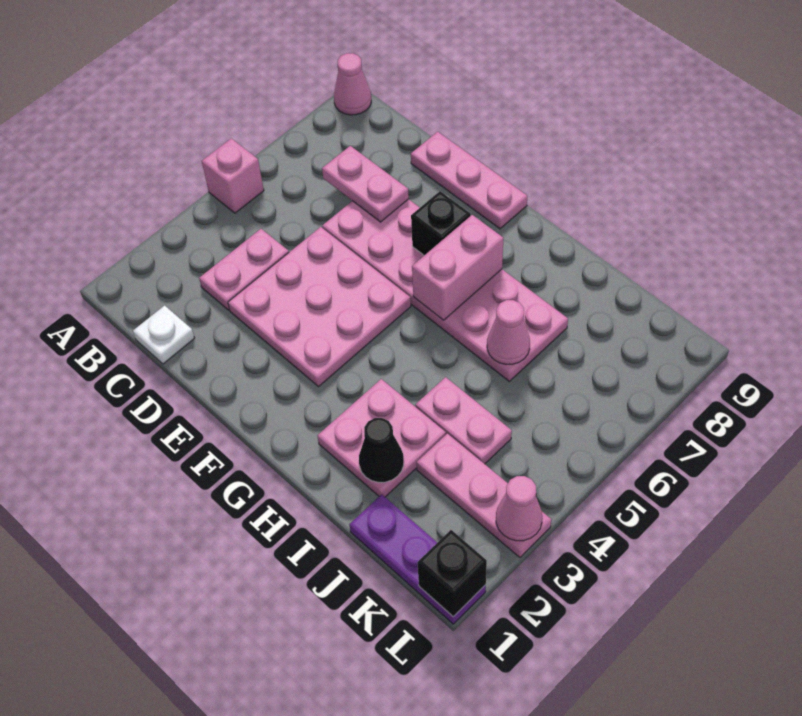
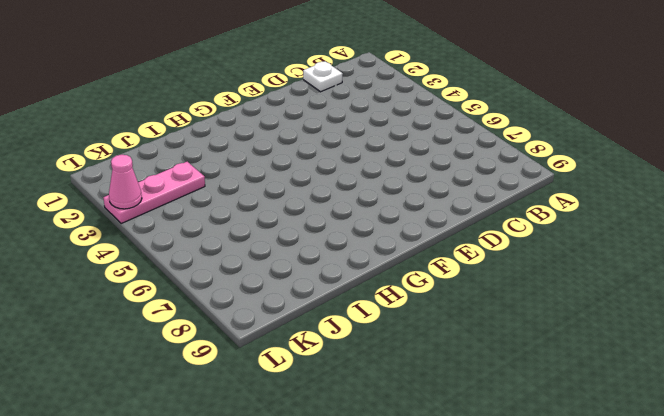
none -> pink 1x1 brick [202,138,264,213]
none -> pink 1x1 cone [334,53,371,115]
none -> pink 1x2 plate [199,229,289,310]

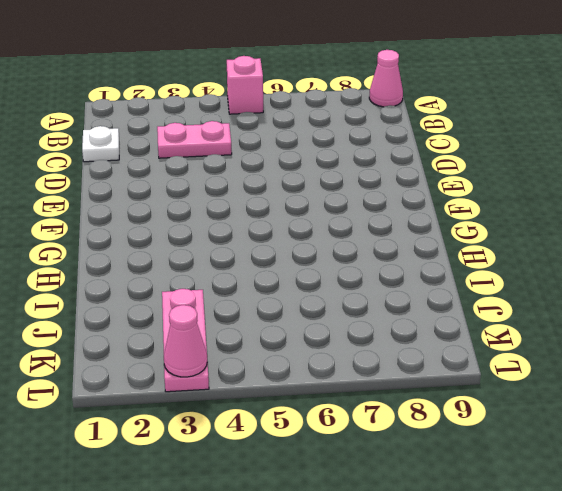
none -> pink 3x3 plate [228,227,411,386]
none -> pink 2x6 plate [322,199,568,381]
none -> pink 1x3 plate [411,132,527,229]

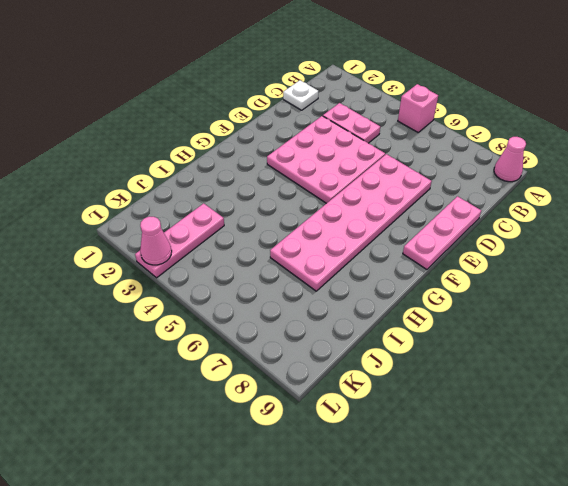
none -> pink 2x2 plate [318,379,446,497]
none -> pink 1x2 plate [415,377,512,464]
none -> purple 1x3 plate [349,494,486,624]

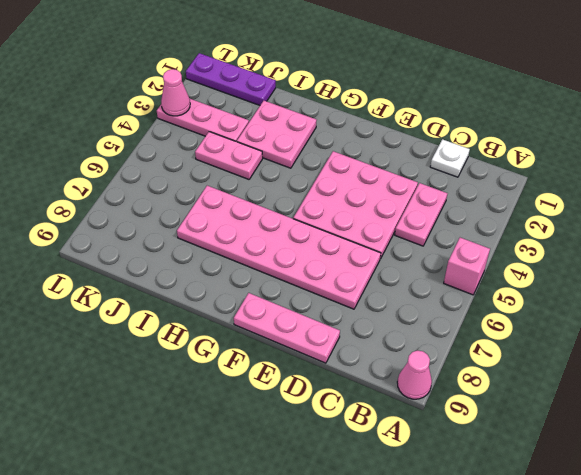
none -> pink 1x2 plate [322,146,409,222]
none -> black 1x1 brick [411,191,471,255]
none -> pink 1x2 brick [412,215,503,320]

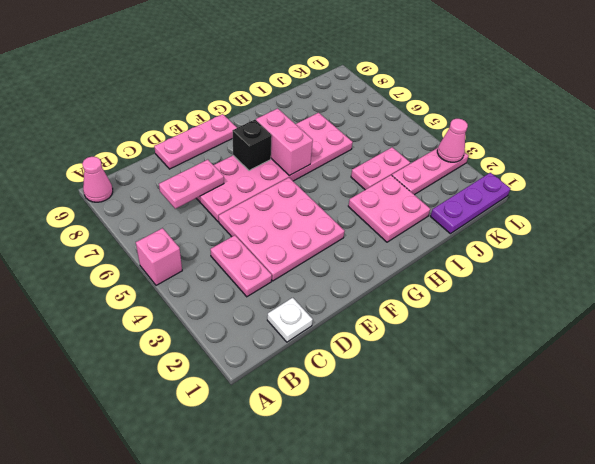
none -> black 1x1 cone [359,418,404,482]
none -> pink 1x1 cone [487,300,530,365]
none -> black 1x1 brick [417,530,487,617]

